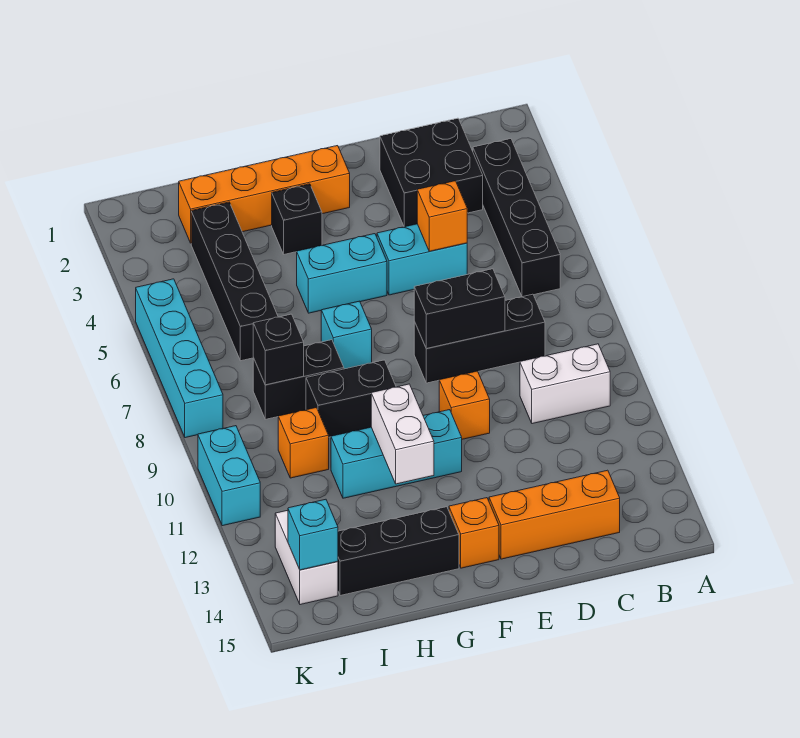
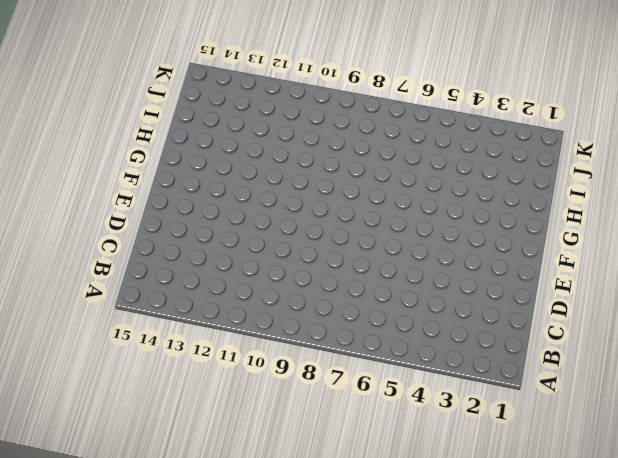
none -> black 1x4 brick [473,139,560,297]
none -> white 1x2 brick [520,344,610,424]
none -> black 2x2 brick [380,118,483,227]

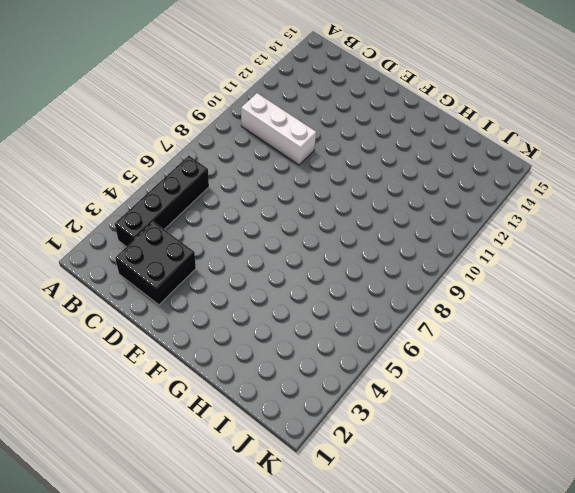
white 1x3 brick [241,93,316,165] -> white 1x2 brick [520,344,610,424]
none -> black 1x3 brick [414,294,545,383]
none -> orange 1x3 brick [489,470,620,559]
none -> cyan 1x2 brick [377,224,467,295]

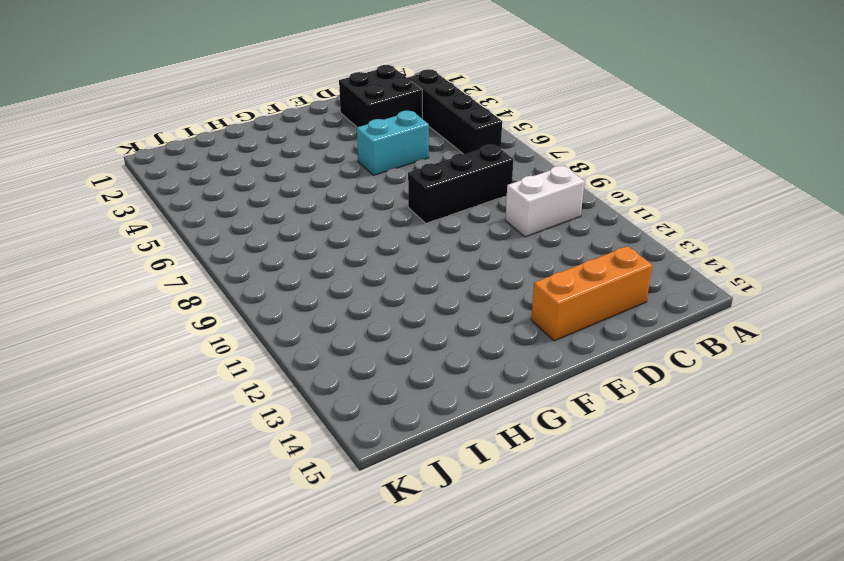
none -> orange 1x1 brick [439,371,490,439]
none -> orange 1x4 brick [179,146,350,243]
none -> cyan 1x2 brick [297,234,387,313]

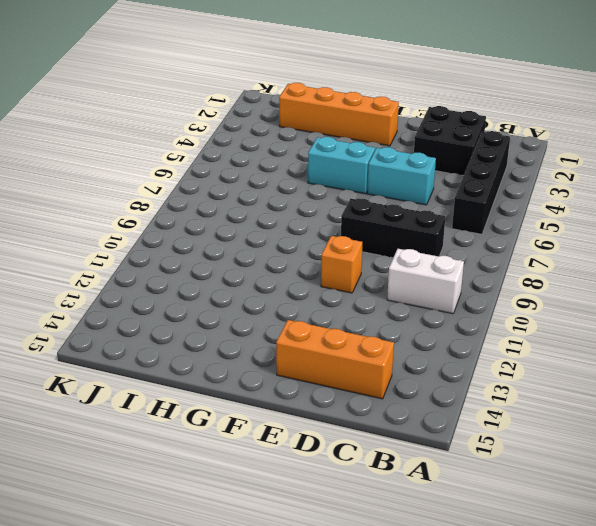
none -> cyan 1x3 brick [331,410,462,498]
none -> orange 1x1 brick [449,498,499,568]
none -> black 1x1 brick [272,184,322,254]

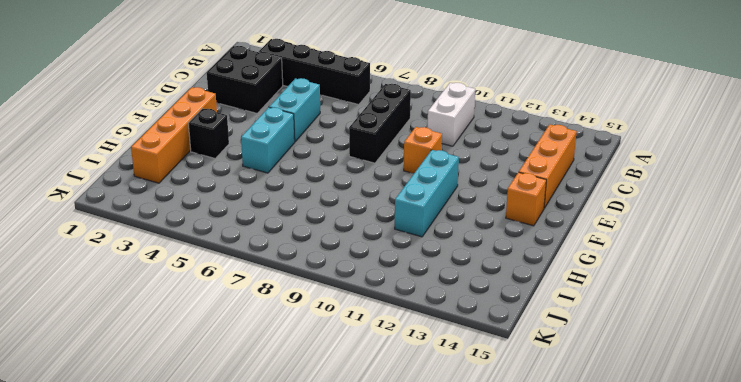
none -> cyan 1x1 brick [321,301,372,369]
none -> black 1x2 brick [306,360,396,437]
none -> black 1x3 brick [338,507,459,596]

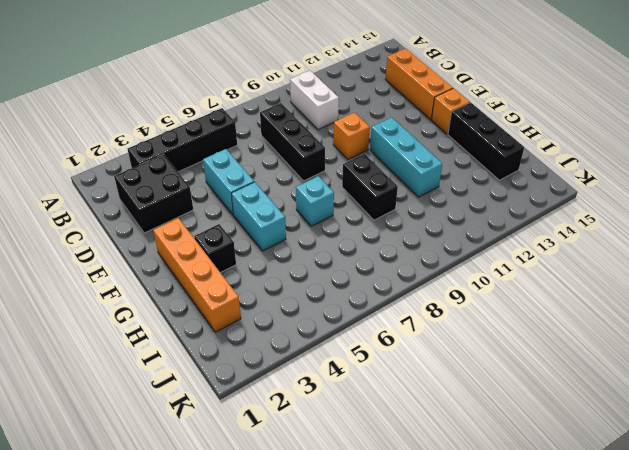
none -> black 1x2 brick [253,340,344,419]
none -> black 1x4 brick [191,202,278,361]
none -> orange 1x1 brick [278,408,329,478]

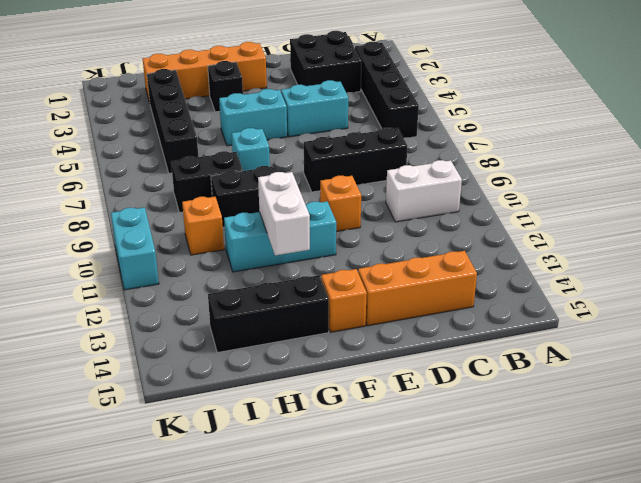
none -> white 1x2 brick [275,510,338,605]
none -> cyan 1x4 brick [136,279,223,438]
none -> orange 1x1 brick [417,181,467,251]

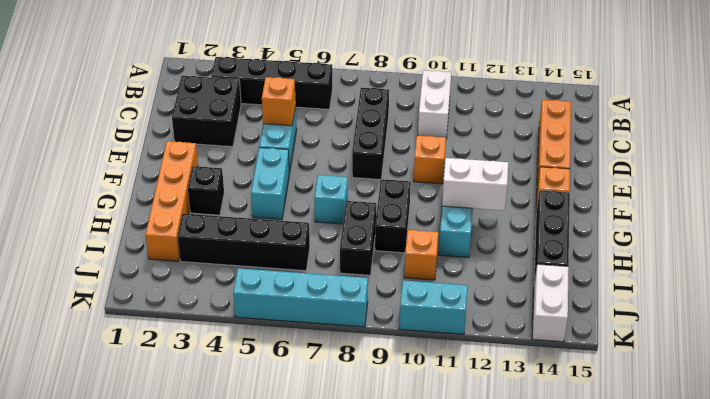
white 1x2 brick [532,264,569,342] -> white 1x2 brick turned to [275,510,338,605]
none -> black 1x2 brick [414,269,505,349]
none -> black 1x1 brick [253,314,304,385]
none -> cyan 1x1 brick [288,499,338,570]

